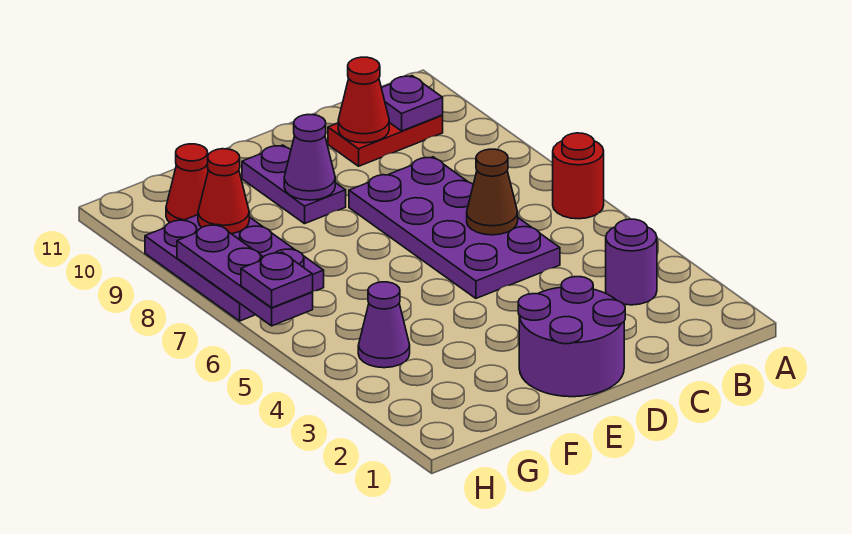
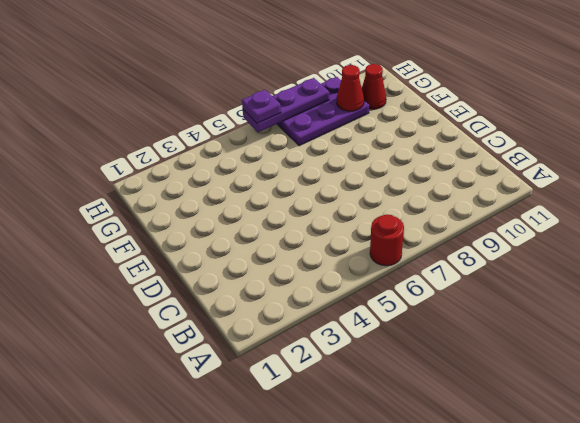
none -> purple 1x1 round brick [606,219,657,305]
none -> red 1x2 plate [328,115,443,166]
none -> purple 2x4 plate [349,157,560,298]

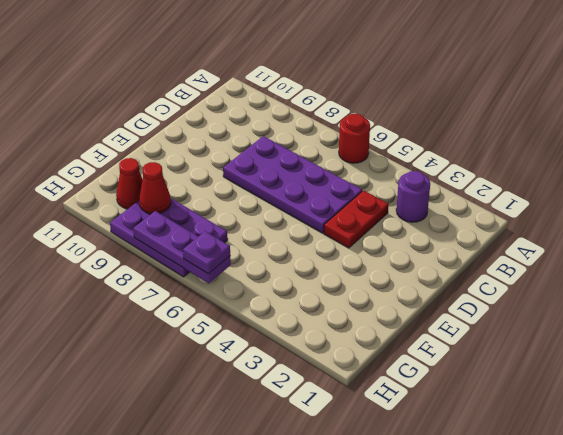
red 1x2 plate [324,190,389,248] -> red 1x2 plate moved to [328,115,443,166]
none -> purple 2x2 round brick [518,277,625,397]
none -> purple 1x2 plate [242,145,346,224]
none -> purple 1x1 cone [358,282,410,368]

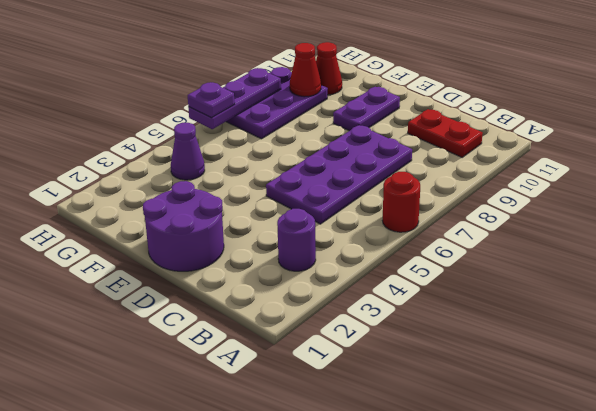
none -> purple 1x1 plate [382,76,443,131]
none -> brown 1x1 cone [467,149,518,235]
none -> red 1x1 cone [338,57,389,143]

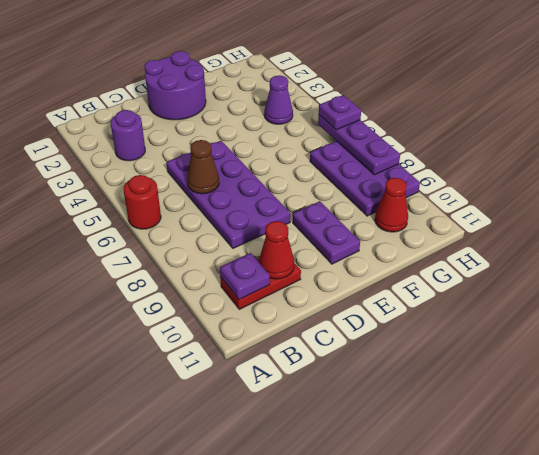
none -> purple 1x1 cone [284,115,335,200]
none -> red 1x1 cone [198,149,249,234]

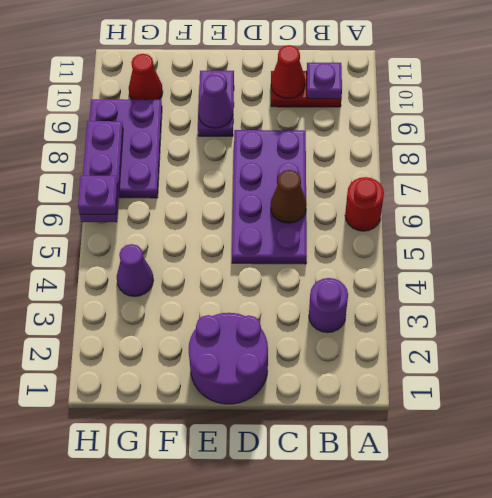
none -> red 1x1 cone [198,149,249,234]

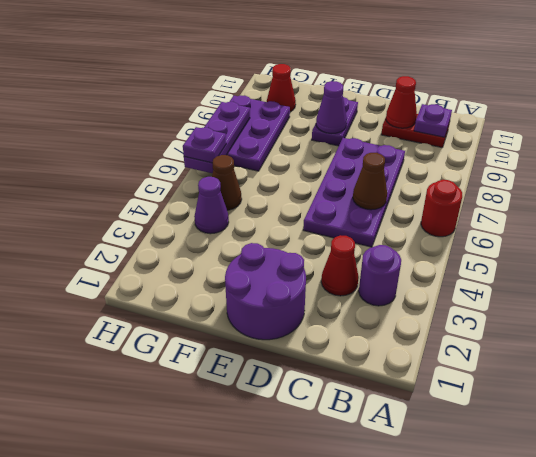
red 1x1 cone [321,235,359,296] -> red 1x1 cone moved to [198,149,249,234]
brown 1x1 cone [212,155,242,210] -> none

